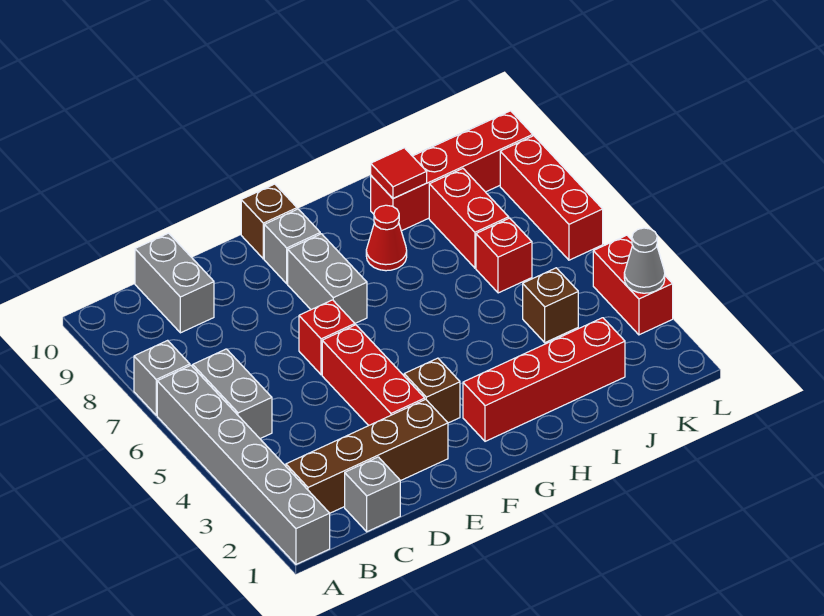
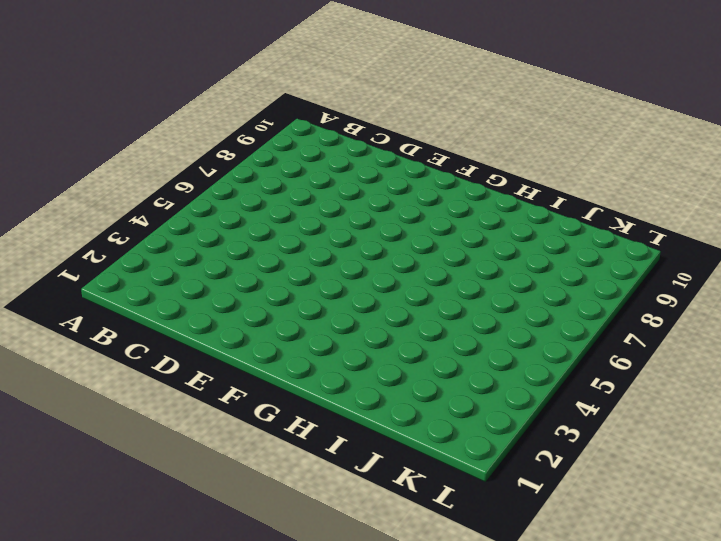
none -> grey 1x6 brick [157,365,330,564]
none -> grey 1x1 brick [134,340,190,415]
none -> brown 1x4 brick [286,399,448,513]

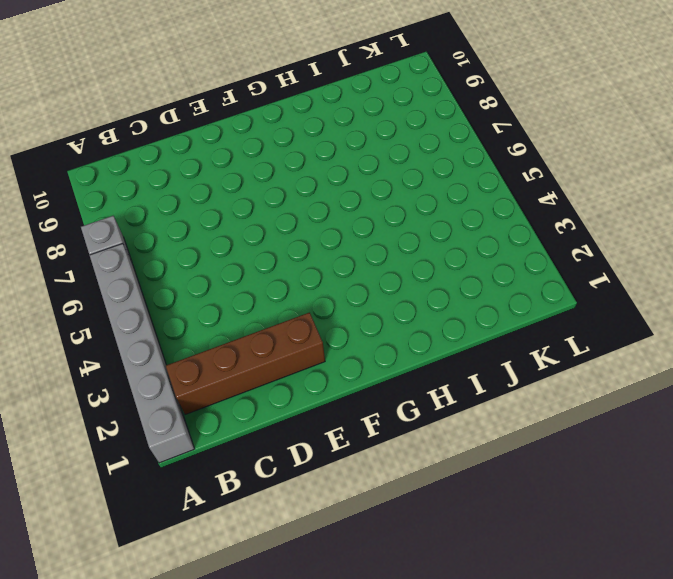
none -> grey 1x2 brick [193,349,272,439]
none -> grey 1x1 brick [345,457,400,532]
none -> grey 1x2 brick [135,233,214,333]

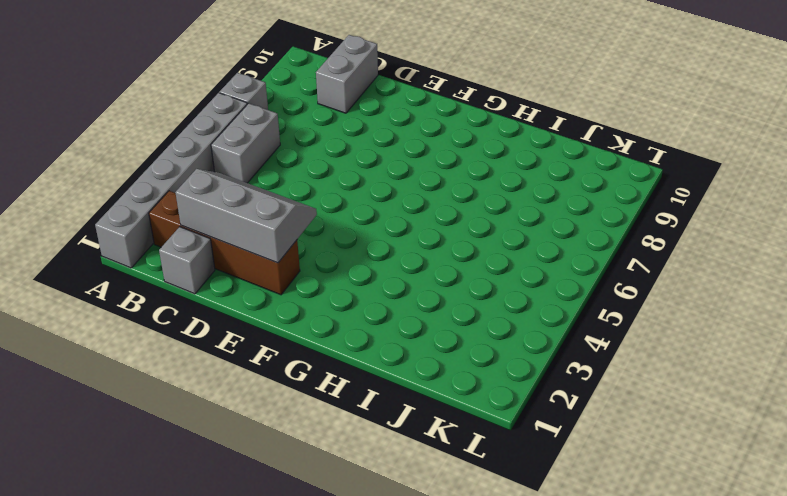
grey 2x3 slope [175,169,317,263] -> none
none -> red 1x3 brick [322,325,425,426]
none -> red 1x1 brick [299,300,355,375]
none -> brown 1x1 brick [404,358,460,423]

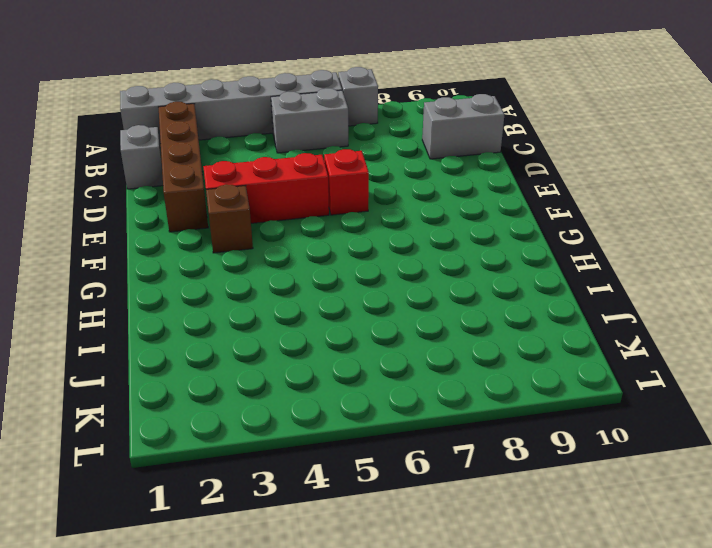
none -> grey 1x2 brick [288,234,367,323]
none -> grey 1x1 brick [264,209,320,284]
none -> brown 1x1 brick [241,184,297,259]

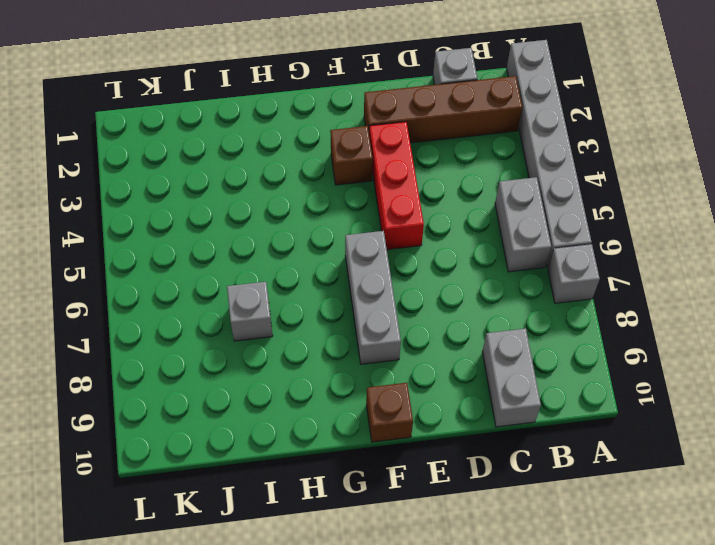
grey 1x3 brick [345,231,401,364] -> grey 1x2 brick [288,234,367,323]
grey 1x1 brick [227,282,273,341] -> grey 1x1 brick moved to [264,209,320,284]
none -> red 1x1 brick [299,300,355,375]
none -> red 1x4 brick [463,318,625,441]
none -> red 1x1 cone [366,205,407,271]

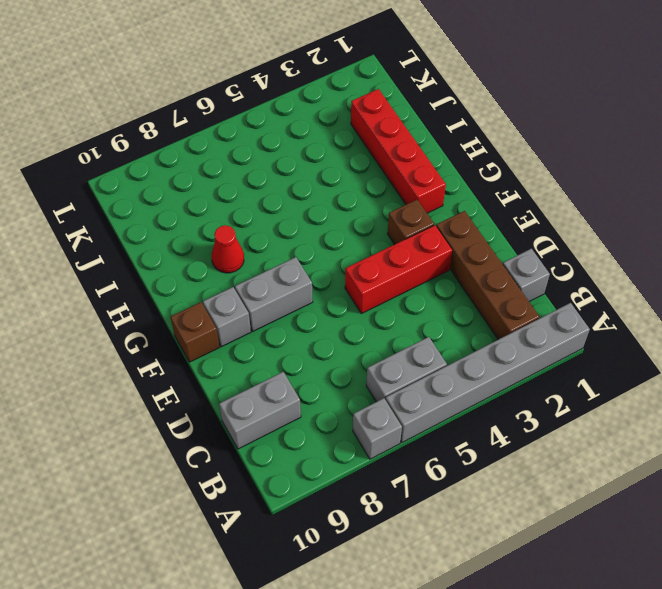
none -> red 1x1 brick [299,300,355,375]
none -> red 1x4 brick [371,111,533,231]
none -> brown 1x1 brick [523,268,578,343]

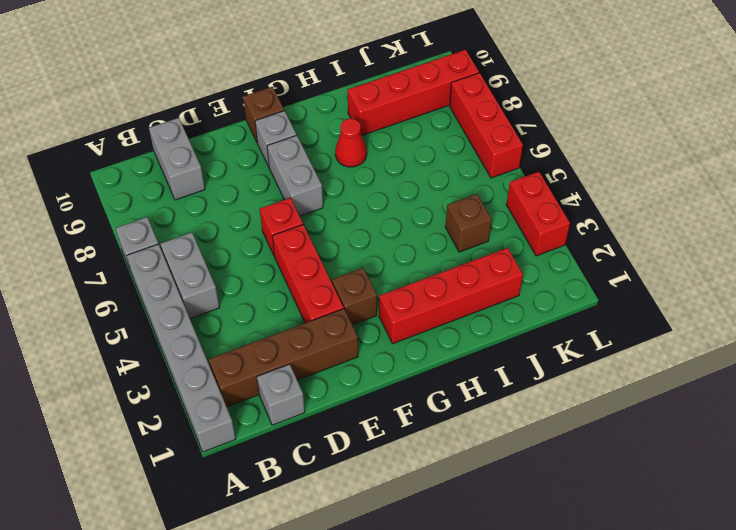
none -> red 1x1 brick [476,218,532,293]
none -> red 1x2 brick [429,169,509,268]
none -> red 1x1 tile [371,148,427,199]

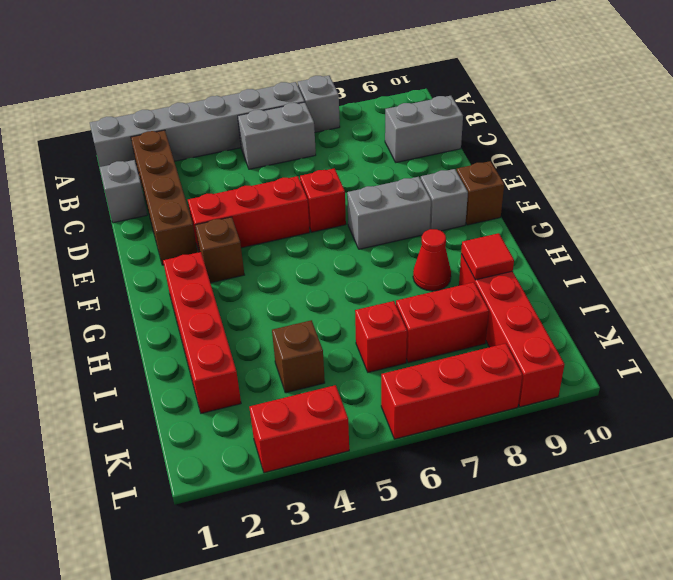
none -> grey 1x1 cone [624,228,665,293]

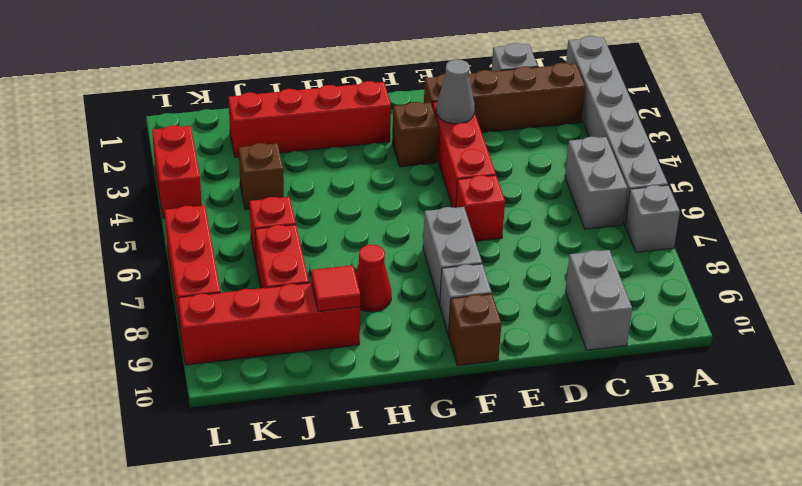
grey 1x1 cone [436,59,475,124] -> grey 1x1 cone moved to [624,228,665,293]

